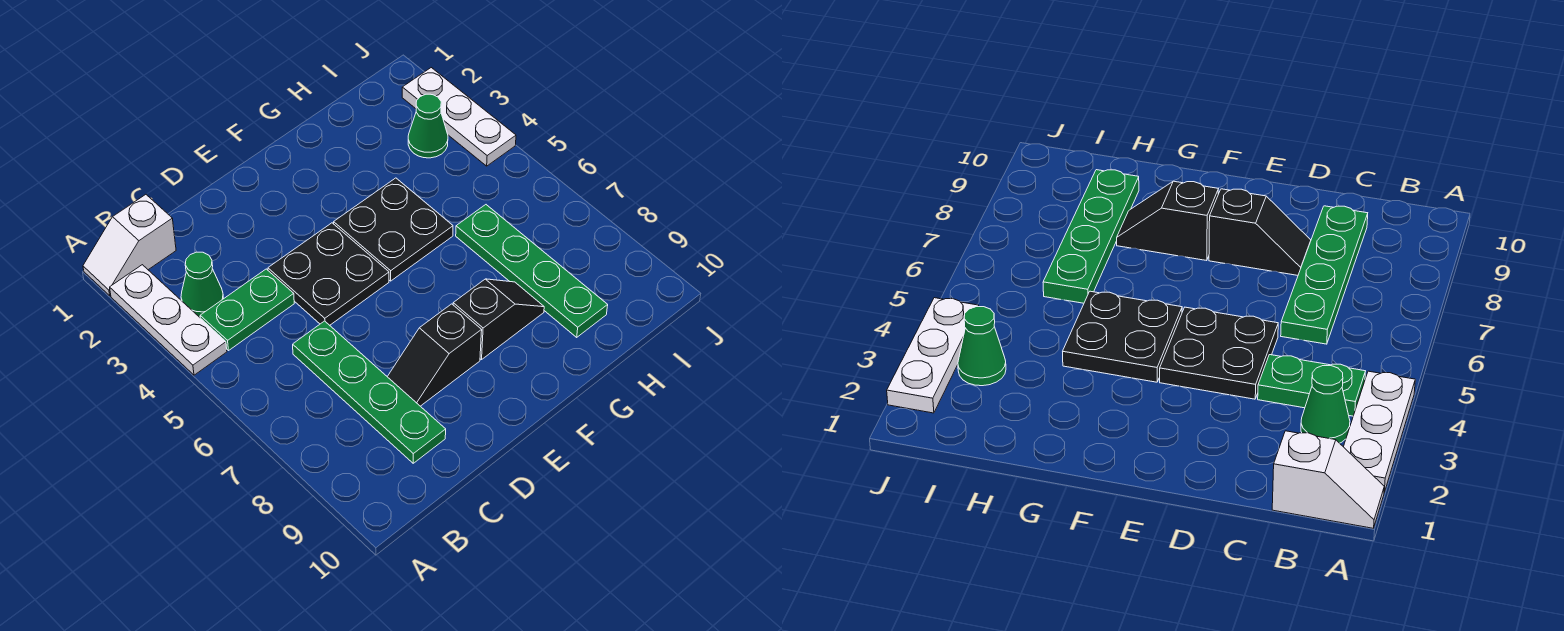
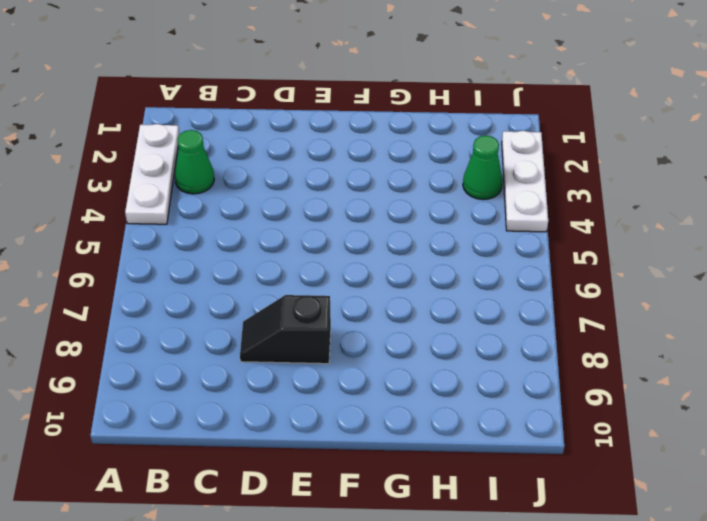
none -> white 1x2 slope [83,195,176,296]
none -> green 1x2 plate [200,269,294,350]
none -> green 1x4 plate [293,321,446,463]

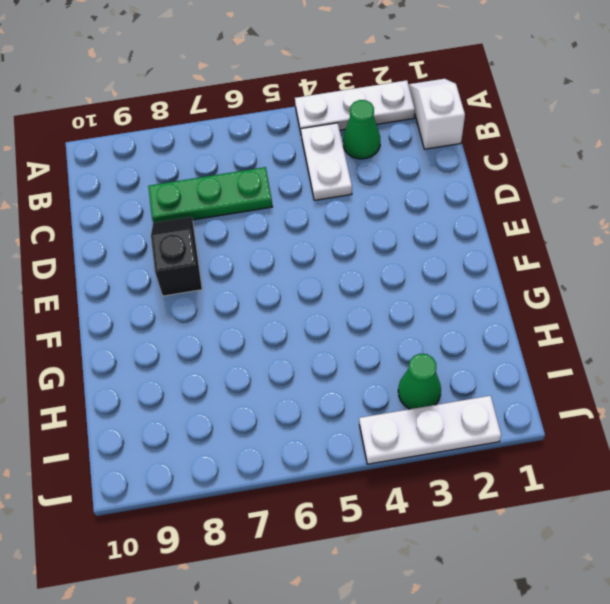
white 1x2 plate [301,123,352,200] -> green 1x2 plate [200,269,294,350]
green 1x3 plate [148,167,272,223] -> green 1x4 plate [293,321,446,463]
none -> black 2x2 plate [268,223,389,325]
none -> black 2x2 plate [334,178,453,281]
none -> black 1x2 slope [453,279,544,360]

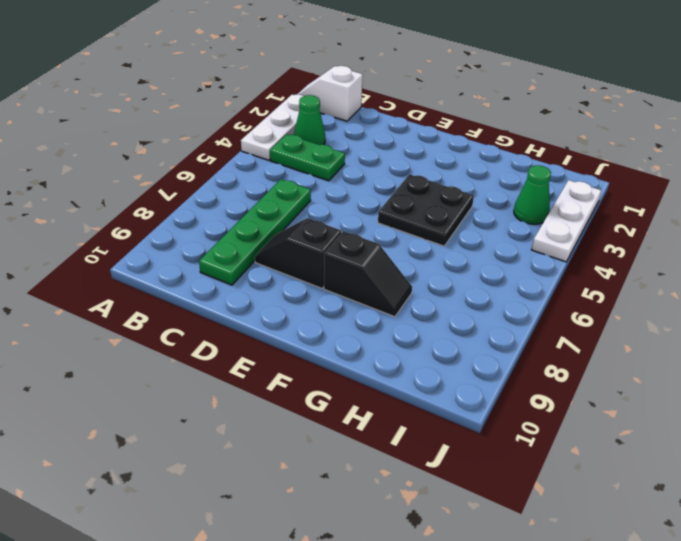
none -> black 2x2 plate [268,223,389,325]
none -> green 1x4 plate [456,205,608,337]

